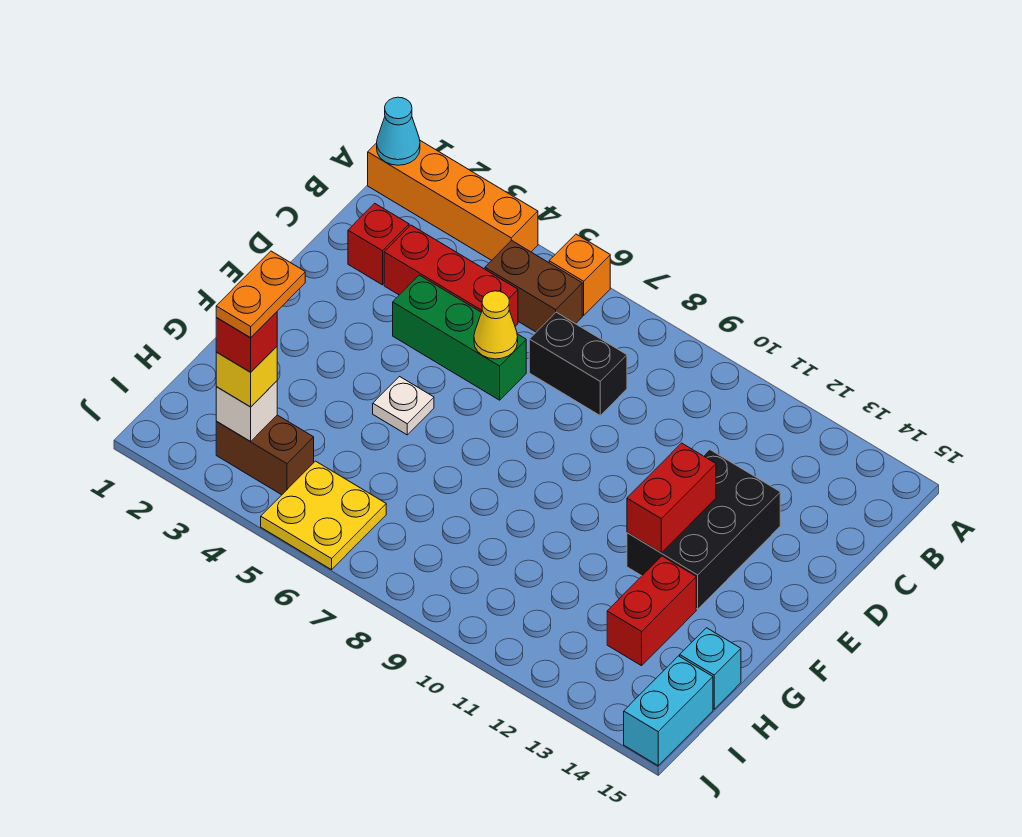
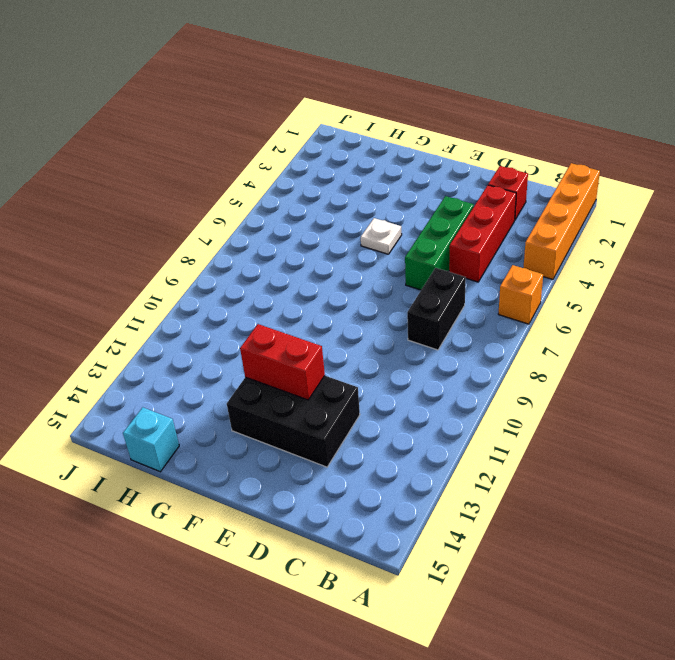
none -> brown 1x2 brick [485,240,582,332]
none -> red 1x2 brick [607,556,696,666]
none -> brown 1x2 brick [216,415,314,495]

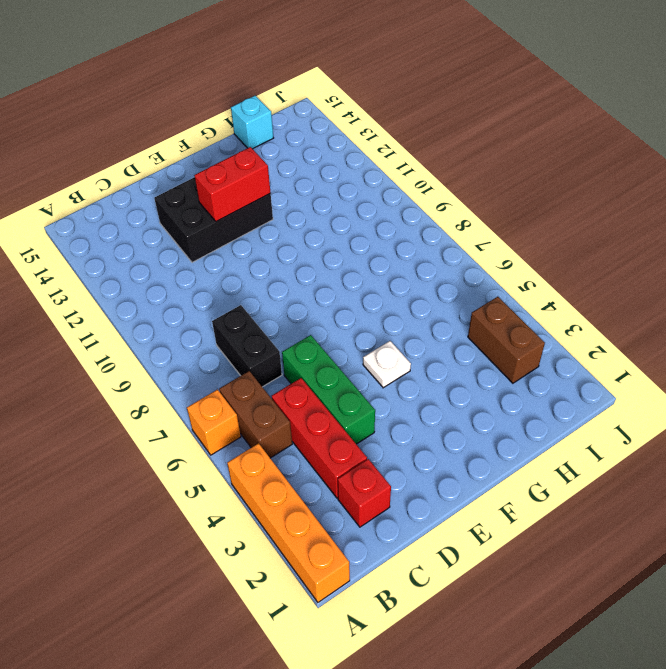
none -> red 1x2 brick [607,556,696,666]
none -> yellow 2x2 plate [261,461,386,570]
none -> cyan 1x2 brick [624,656,713,766]

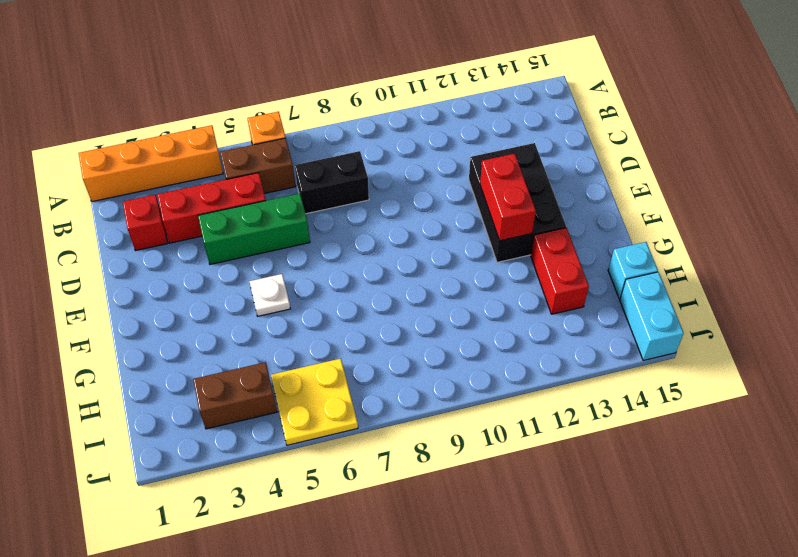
none -> cyan 1x1 cone [377,97,420,165]
none -> yellow 1x1 cone [474,291,518,359]
none -> white 1x1 brick [216,381,277,442]

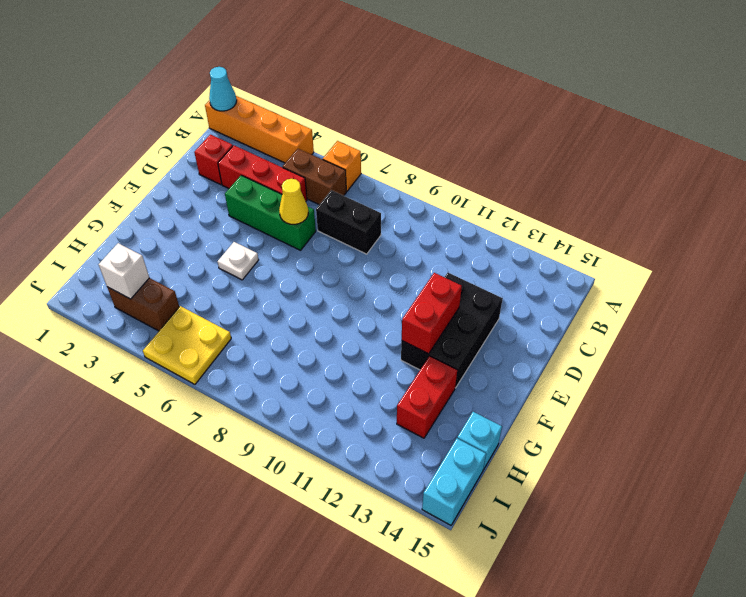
none -> yellow 1x1 brick [216,347,277,407]
none -> red 1x1 brick [216,312,277,372]
none -> orange 1x2 plate [216,251,305,338]

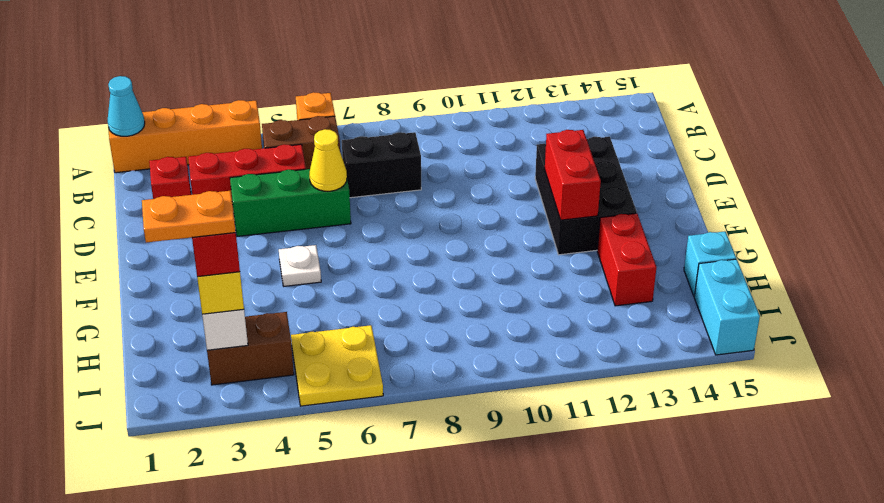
orange 1x2 plate [142,191,236,243] -> orange 1x2 plate turned to [216,251,305,338]

